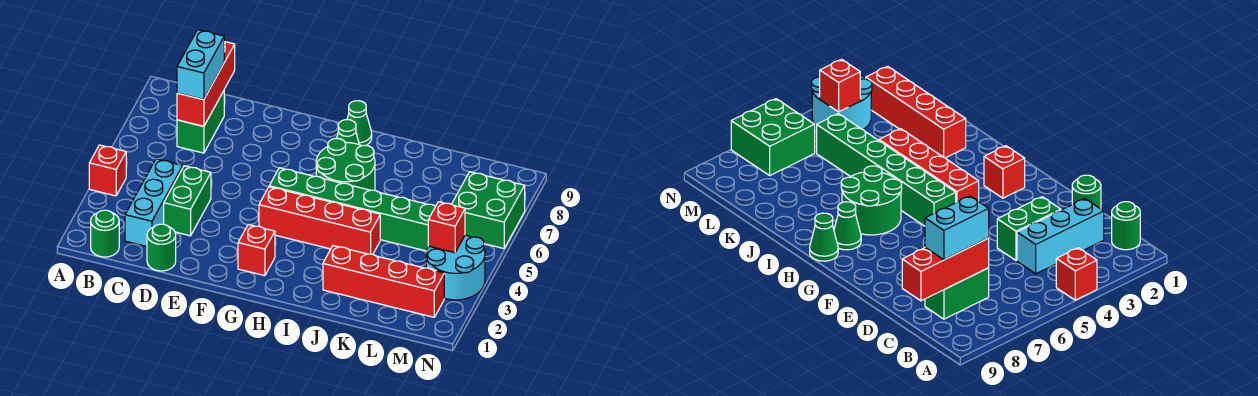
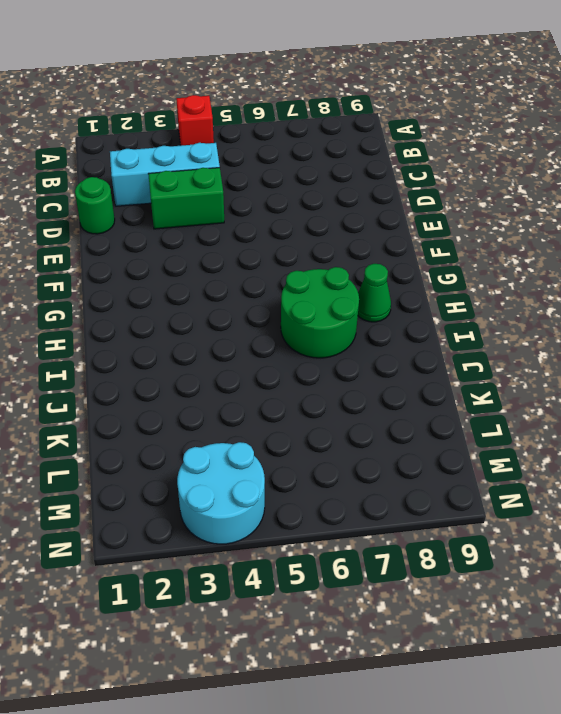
none -> green 1x1 round brick [91,210,119,257]
none -> green 1x2 brick [177,91,224,153]
none -> red 1x1 brick [238,225,275,276]

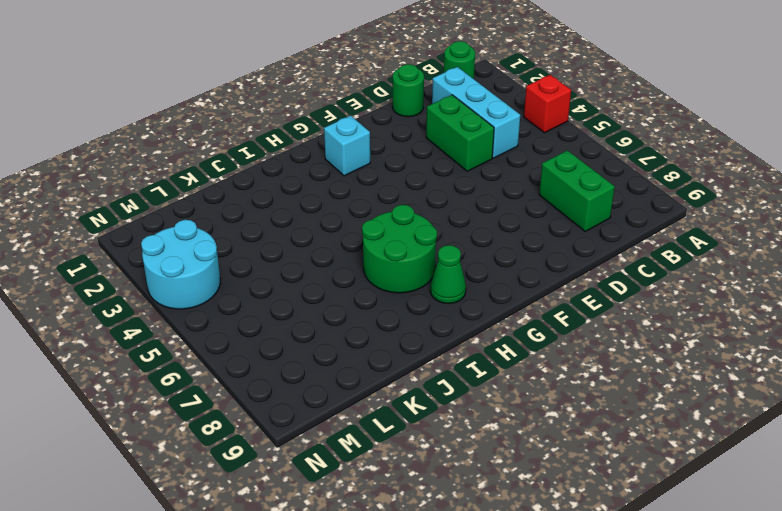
cyan 1x1 brick [324,116,370,176] -> red 1x1 brick [238,225,275,276]
none -> red 1x4 brick [259,187,380,254]
none -> green 1x6 brick [269,168,436,251]
none -> green 1x1 cone [347,101,372,146]

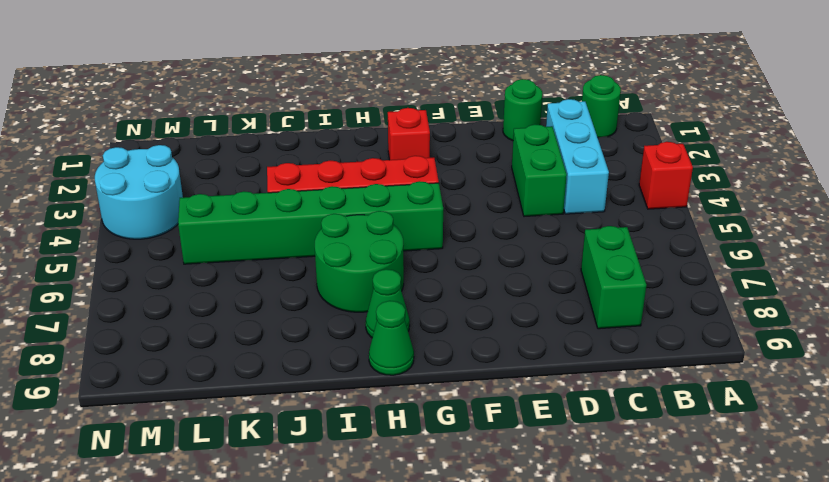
none -> red 1x4 brick [323,246,444,317]
none -> green 2x2 brick [452,172,525,249]
none -> red 1x3 brick [177,42,235,126]

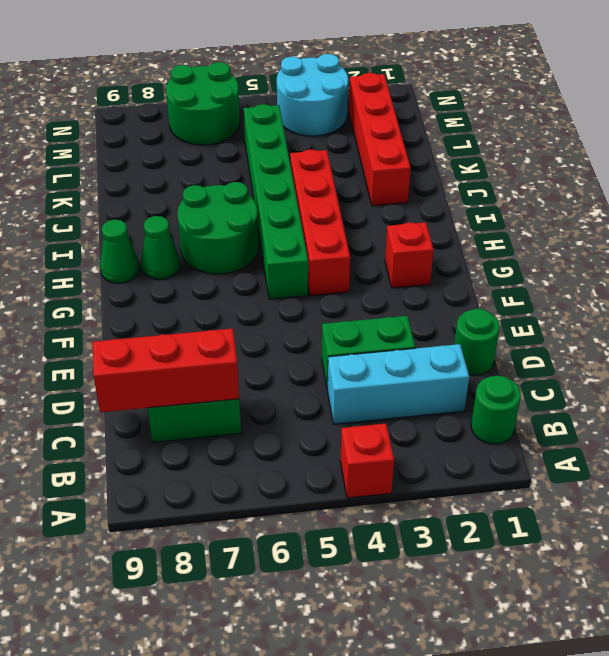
green 2x2 round brick [166,62,240,145] -> green 2x2 brick [452,172,525,249]
none -> red 1x1 brick [428,202,465,253]
none -> cyan 1x2 brick [177,30,224,100]

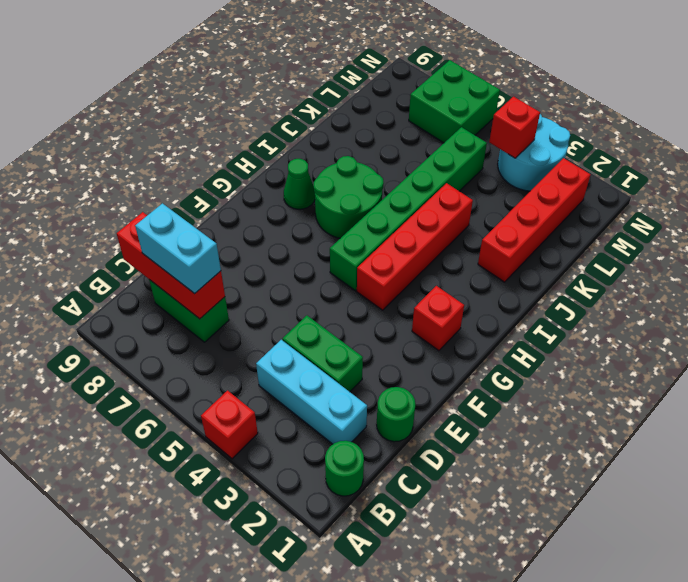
none -> green 1x1 cone [347,101,372,146]

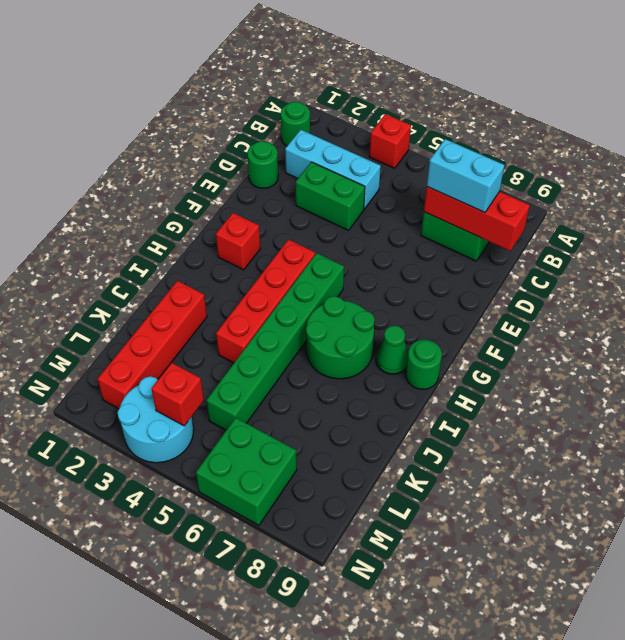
green 1x1 round brick [406,340,442,389] -> green 1x1 cone [347,101,372,146]

